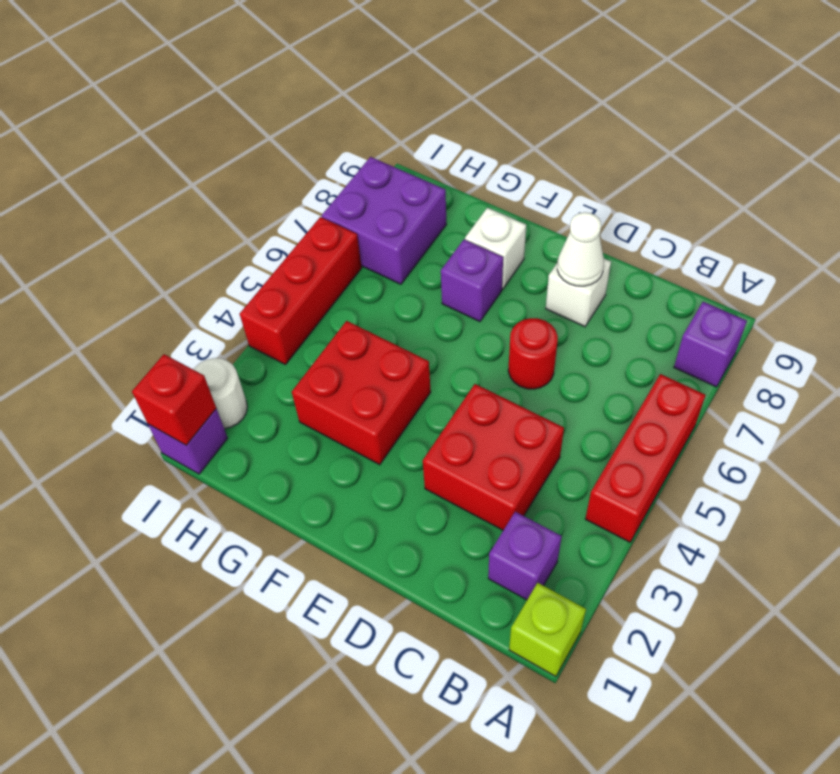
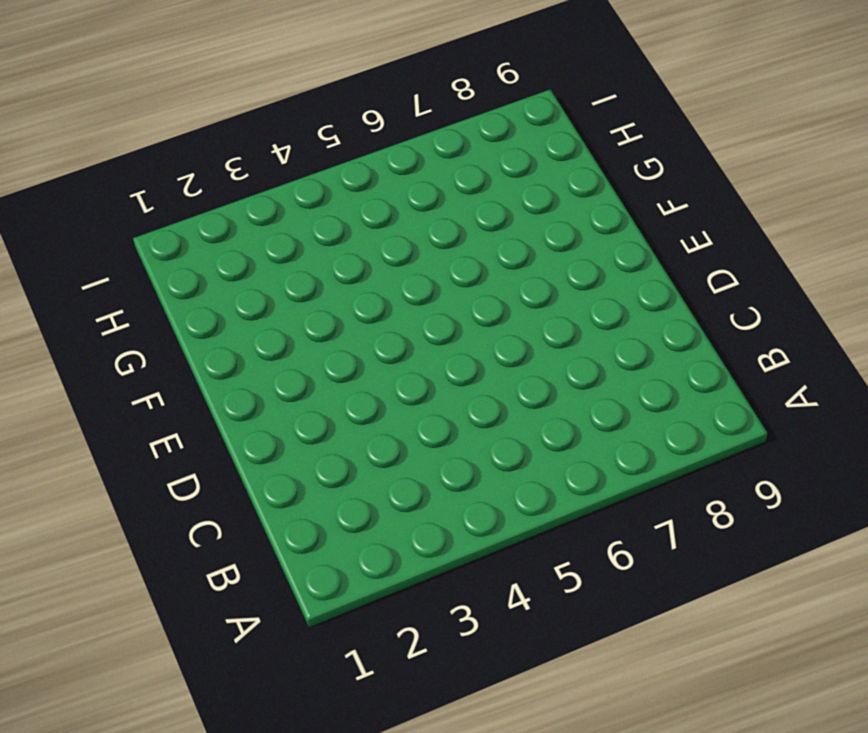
none -> lime 1x1 brick [509,583,586,677]
none -> red 1x3 brick [585,374,705,542]
none -> purple 1x1 brick [674,302,747,387]

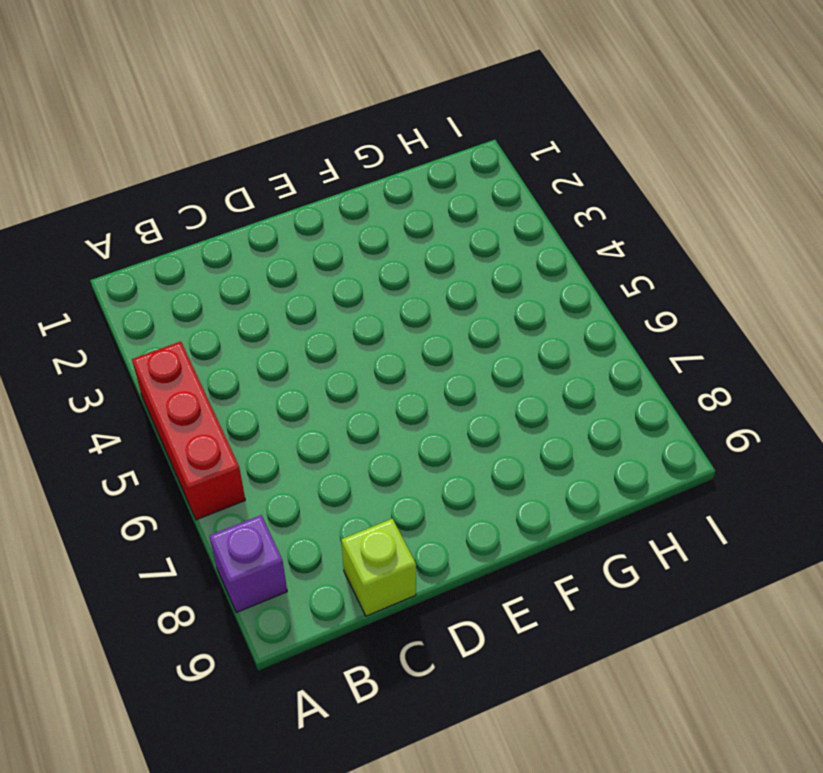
lime 1x1 brick [341,519,416,616] -> lime 1x1 brick moved to [509,583,586,677]
none -> purple 1x1 brick [488,512,562,600]
none -> red 2x2 brick [423,384,564,530]
none -> red 1x1 round brick [508,318,558,389]

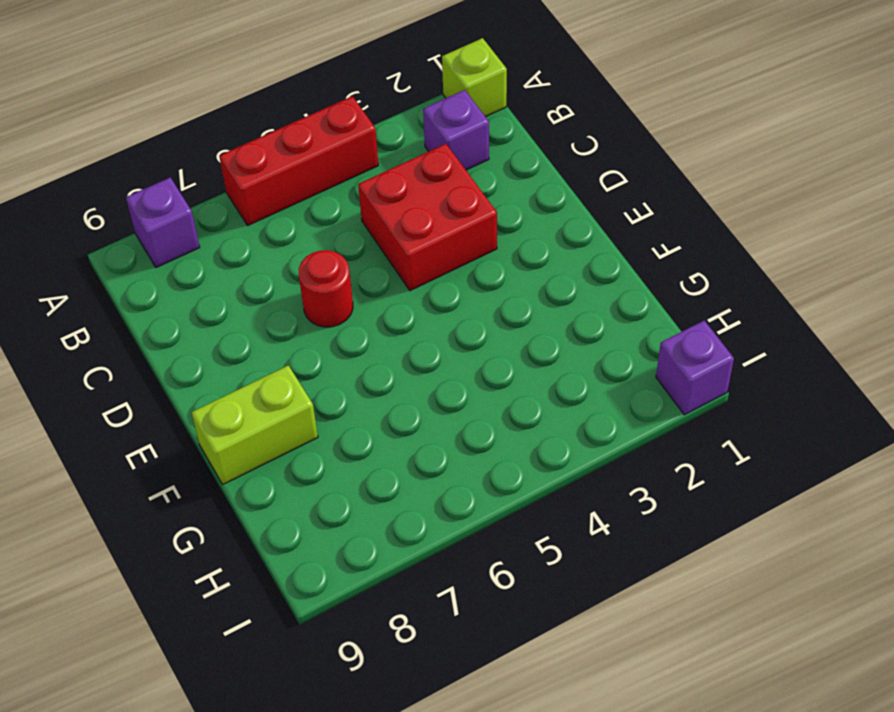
lime 1x2 brick [191,365,318,484] -> white 1x1 brick [465,208,526,289]
none -> white 1x1 brick [546,259,611,327]
none -> red 2x2 brick [292,321,431,465]
none -> purple 1x1 brick [441,239,503,322]

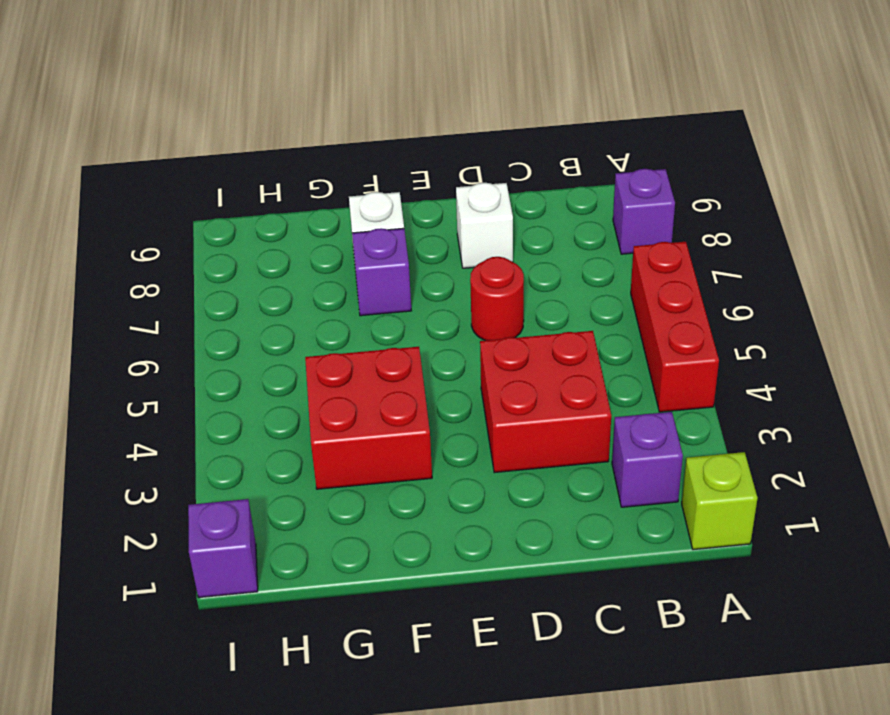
none -> purple 2x2 brick [322,157,446,284]
none -> white 1x1 round brick [193,358,247,429]
none -> red 1x3 brick [240,217,362,365]

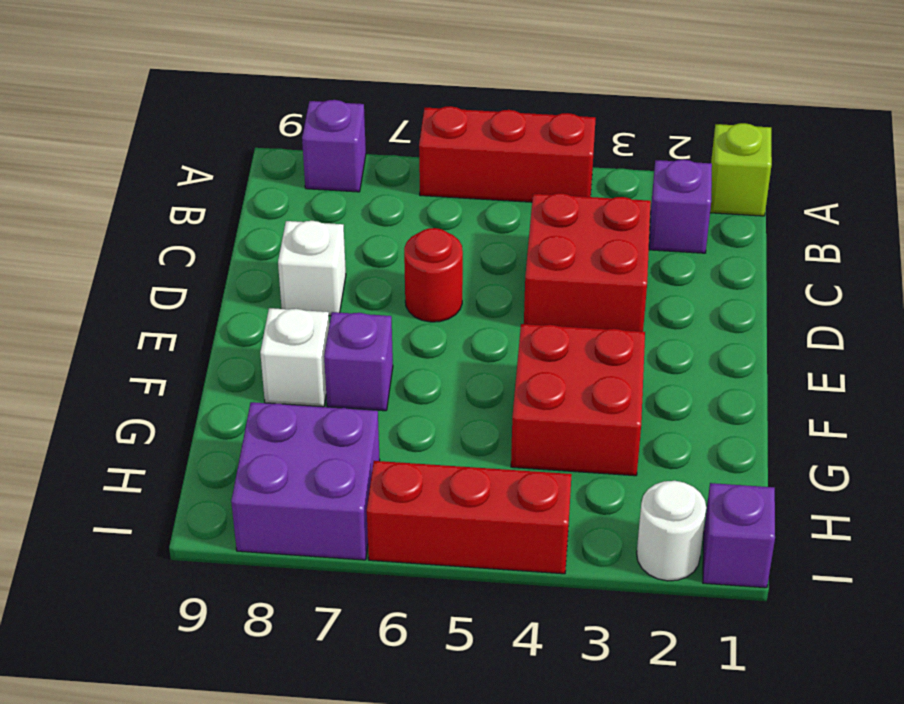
none -> white 1x1 cone [557,212,604,286]
none -> red 1x1 brick [132,354,216,445]

